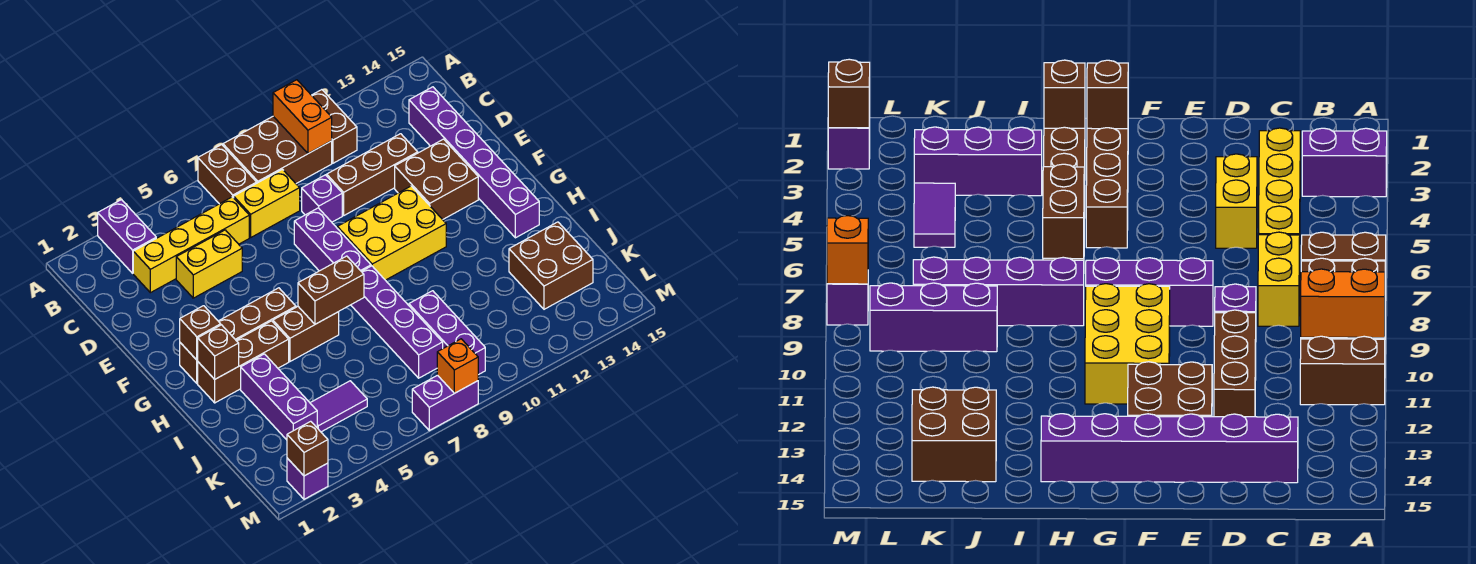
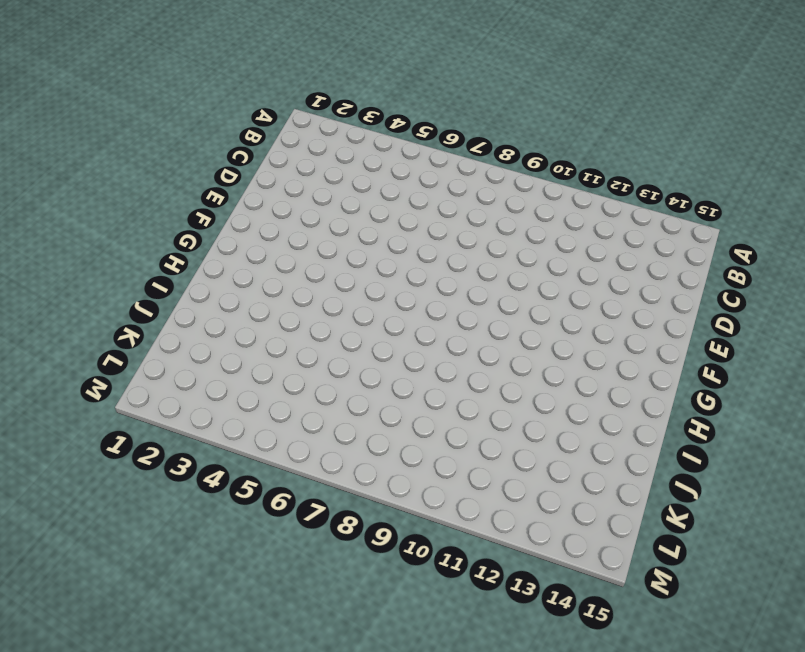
none -> purple 1x2 brick [98,200,156,273]
none -> brown 1x2 brick [198,145,257,204]
none -> brown 2x3 brick [223,116,332,184]

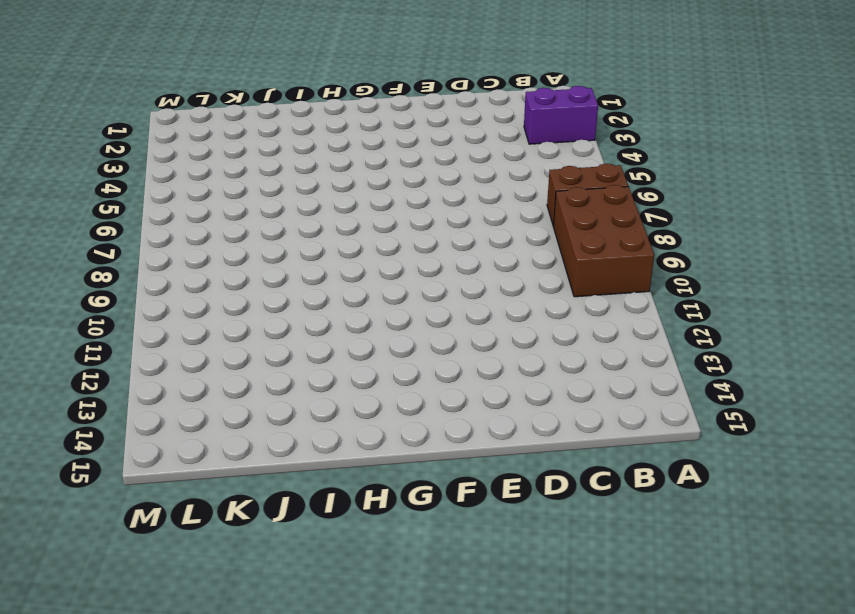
none -> brown 1x2 brick [312,90,357,163]
none -> yellow 1x4 brick [133,197,249,293]
none -> yellow 1x2 brick [234,169,300,237]

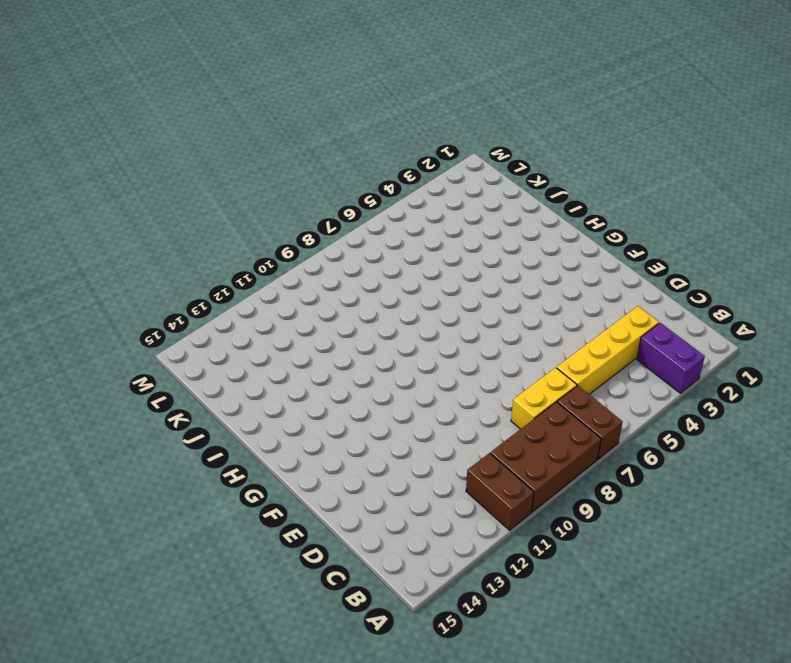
none -> purple 1x6 brick [409,87,539,238]
none -> yellow 1x2 brick [176,230,242,298]
none -> purple 1x1 brick [302,175,342,222]

